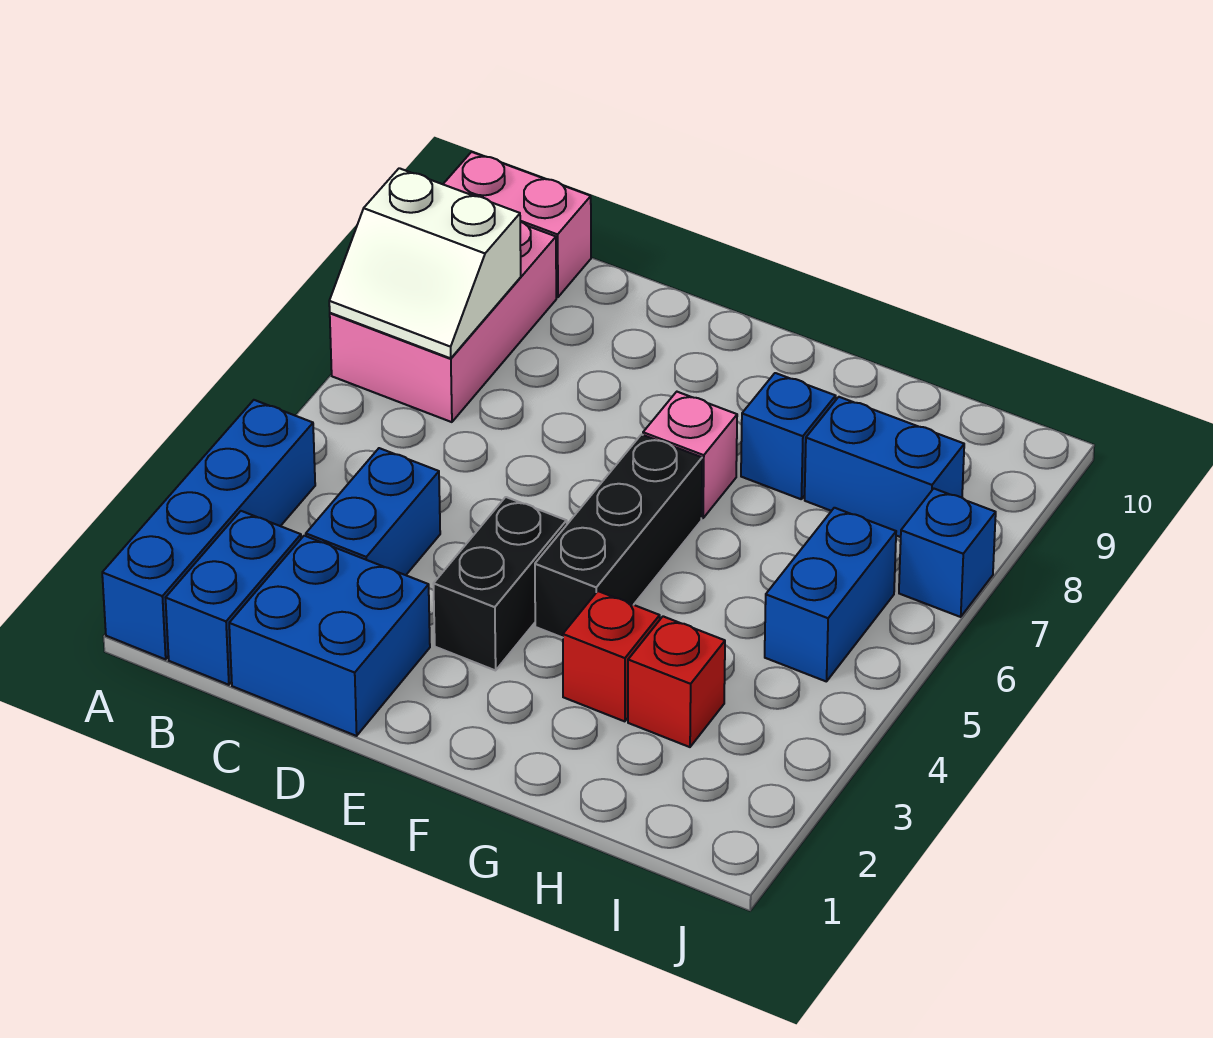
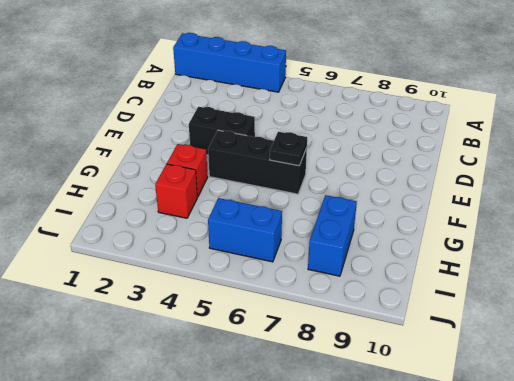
black 1x1 plate [270,132,307,166] -> none
none -> pink 2x3 brick [330,222,556,422]
none -> pink 1x2 brick [443,152,591,297]
none -> blue 1x2 brick [166,511,301,685]

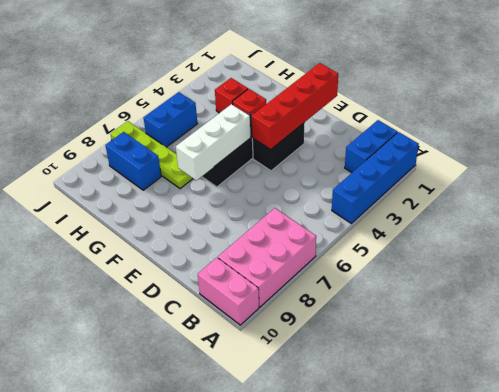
red 1x4 brick [252,63,338,149] -> none
white 1x3 brick [176,104,251,180] -> none
lime 1x4 plate [110,121,193,189] -> blue 1x1 brick [899,489,996,617]
none -> blue 2x2 brick [229,536,430,736]
none -> blue 1x2 brick [306,448,440,575]
none -> pink 1x1 brick [643,392,737,518]

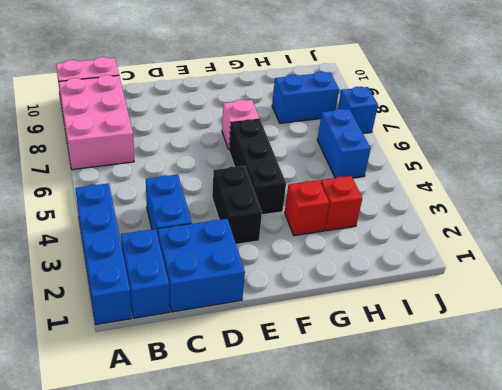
none -> blue 1x1 brick [741,373,836,499]
none -> white 2x2 slope [329,168,521,358]

